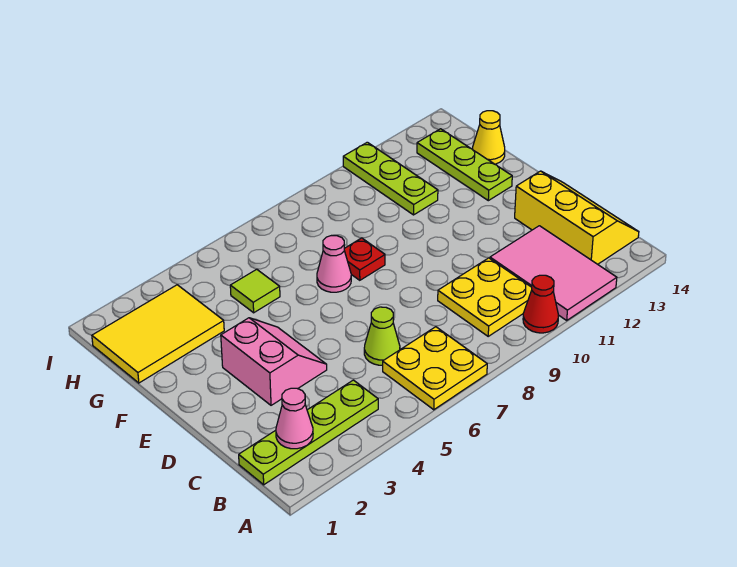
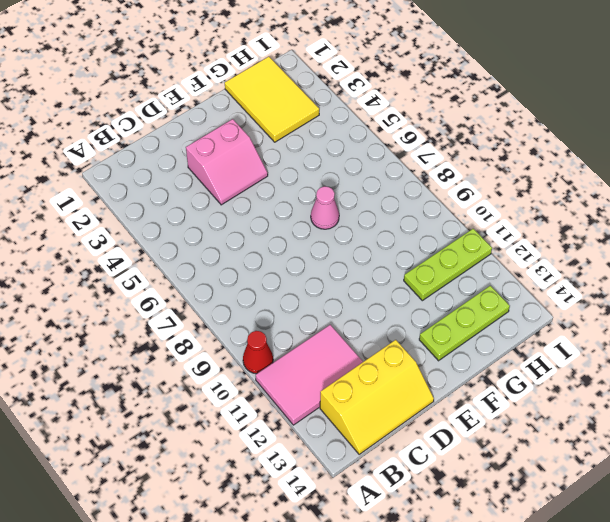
none -> yellow 2x2 plate [383,327,487,410]
none -> lime 1x4 plate [239,380,378,485]
none -> yellow 2x2 plate [438,258,532,336]

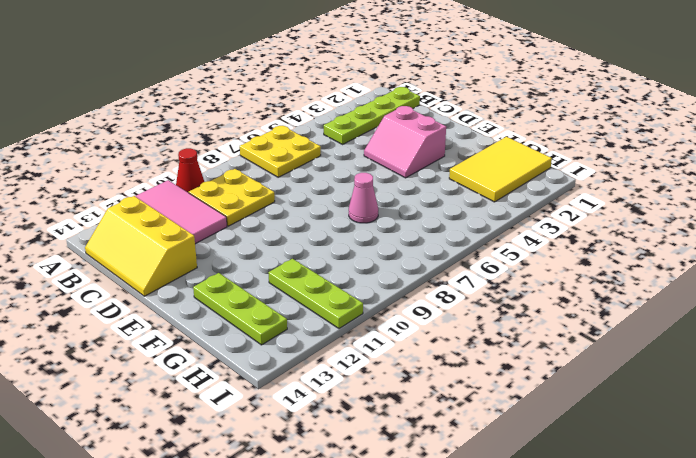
none -> lime 1x1 cone [364,307,400,365]
none -> red 1x1 plate [344,238,385,280]
none -> lime 1x1 tile [230,269,280,313]

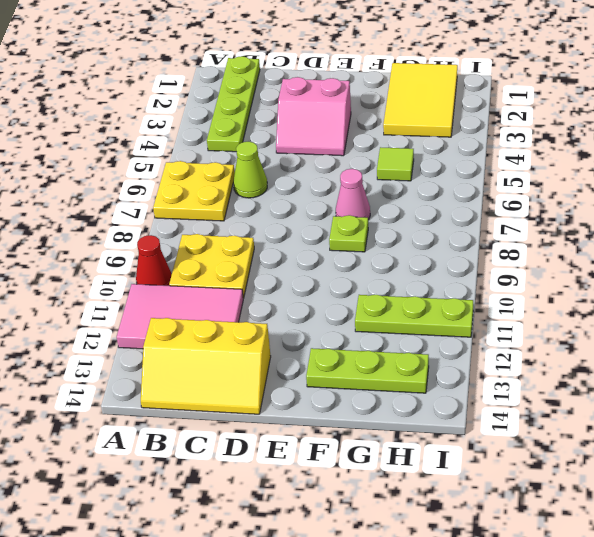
lime 1x1 plate [329,215,368,252] -> red 1x1 plate [344,238,385,280]
none -> yellow 1x1 cone [473,111,505,164]
none -> pink 1x1 cone [276,388,313,449]

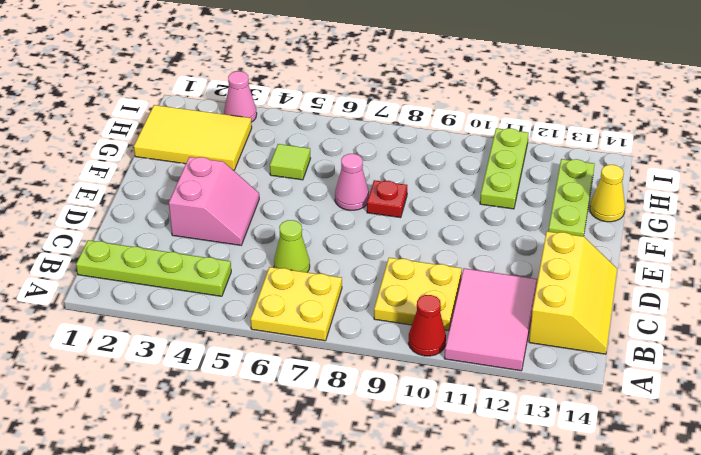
pink 1x1 cone [224,71,257,122] -> pink 1x1 cone moved to [276,388,313,449]

